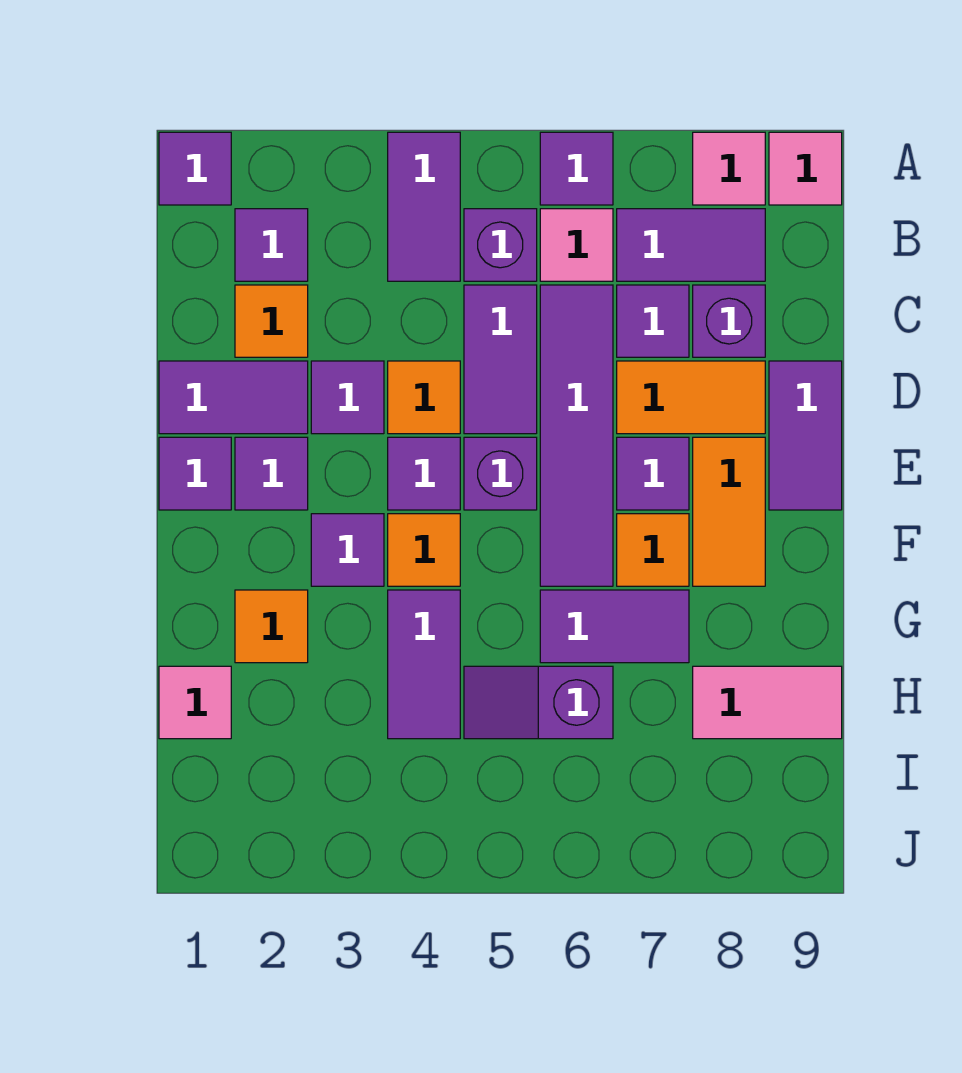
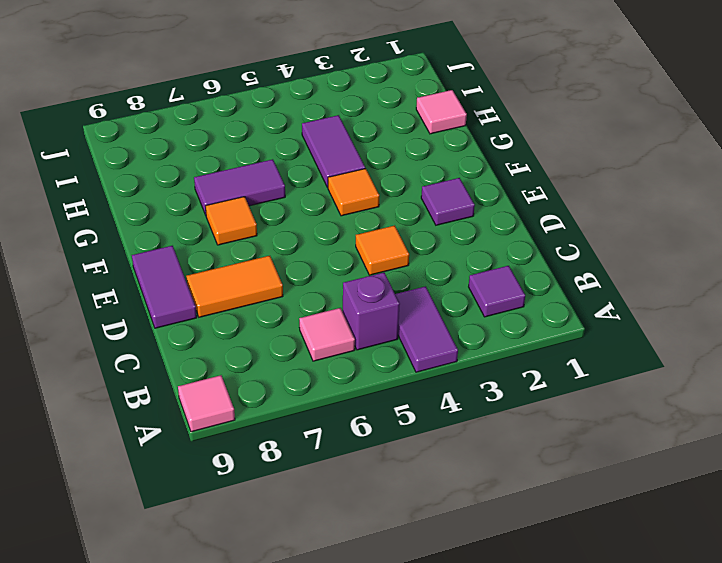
none -> purple 1x1 tile [159,132,231,205]
none -> purple 1x1 tile [540,132,613,205]
none -> pink 1x1 tile [693,132,765,205]
none -> purple 1x2 tile [617,209,765,281]

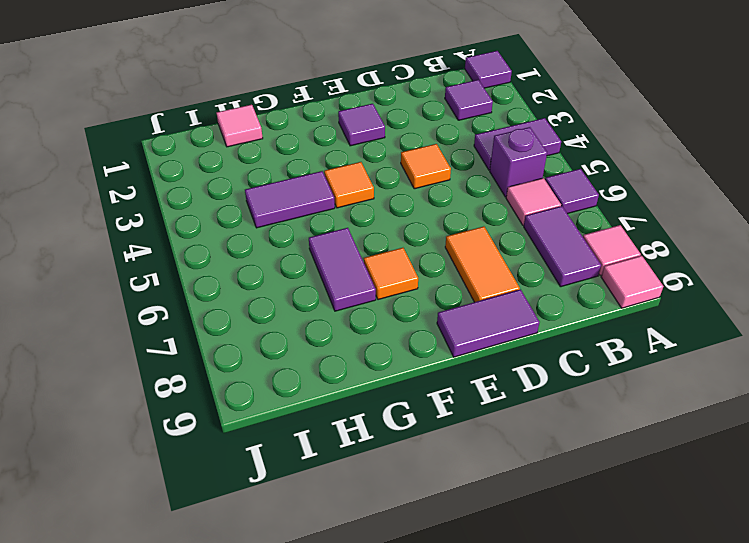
none -> orange 1x1 tile [235,285,308,357]
none -> purple 1x2 tile [464,285,537,434]
none -> purple 1x4 tile [540,285,613,586]
none -> purple 1x1 tile [617,285,689,357]

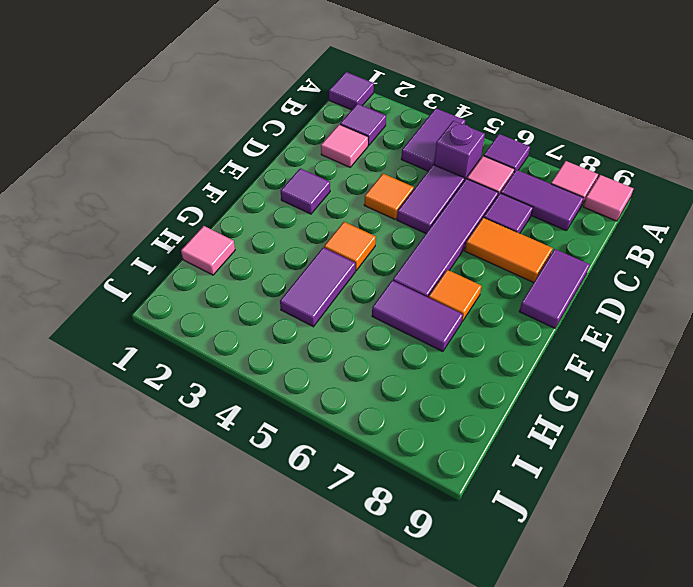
pink 1x1 tile [321,124,368,167] -> orange 1x1 tile [235,285,308,357]
none -> purple 1x1 brick [693,285,765,357]
none -> purple 1x2 tile [159,361,308,434]
none -> purple 1x1 tile [311,361,384,434]
none -> purple 1x1 tile [159,437,231,510]

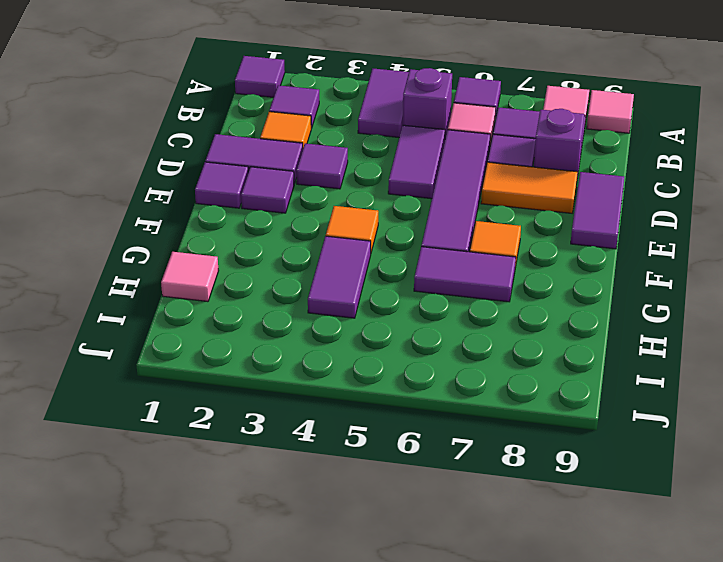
none -> orange 1x1 tile [388,361,460,434]
none -> purple 1x1 tile [388,437,460,510]
none -> purple 1x1 brick [464,437,537,510]
none -> purple 1x1 tile [617,437,689,510]

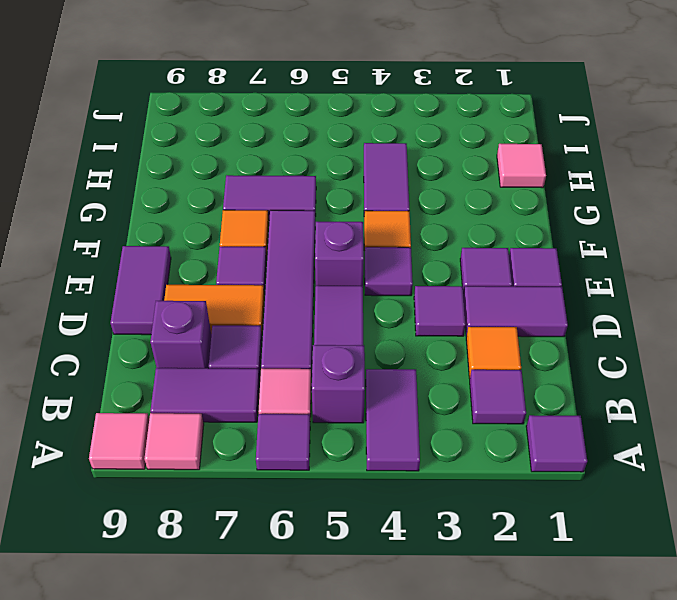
none -> orange 1x1 tile [388,361,460,434]
none -> orange 1x2 tile [693,437,765,586]
none -> purple 1x1 tile [311,514,384,586]
none -> orange 1x1 tile [235,590,308,663]

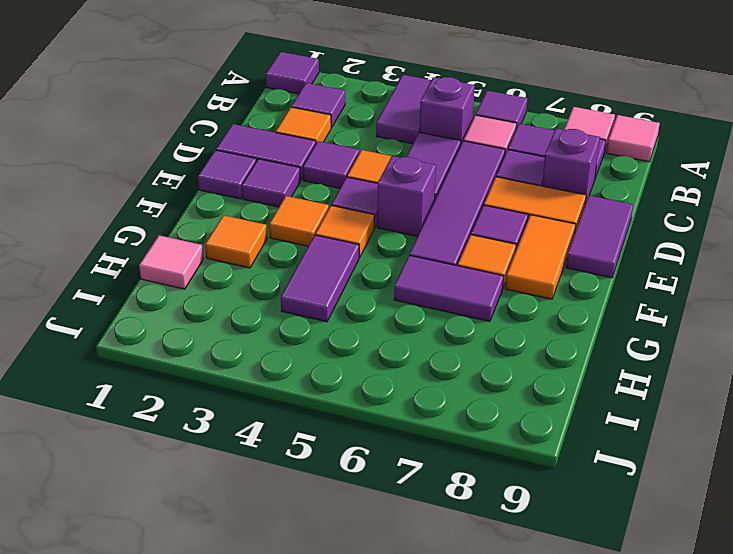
orange 1x1 tile [269,196,329,246] -> purple 1x1 tile [311,514,384,586]
none -> purple 1x2 slope [464,666,613,739]
none -> pink 1x2 tile [693,666,842,739]

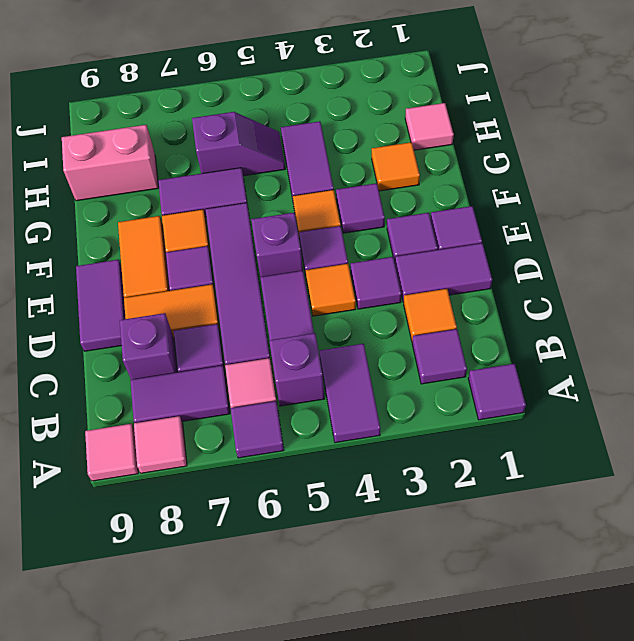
pink 1x2 brick [62,125,159,201] -> pink 1x2 tile [693,666,842,739]

